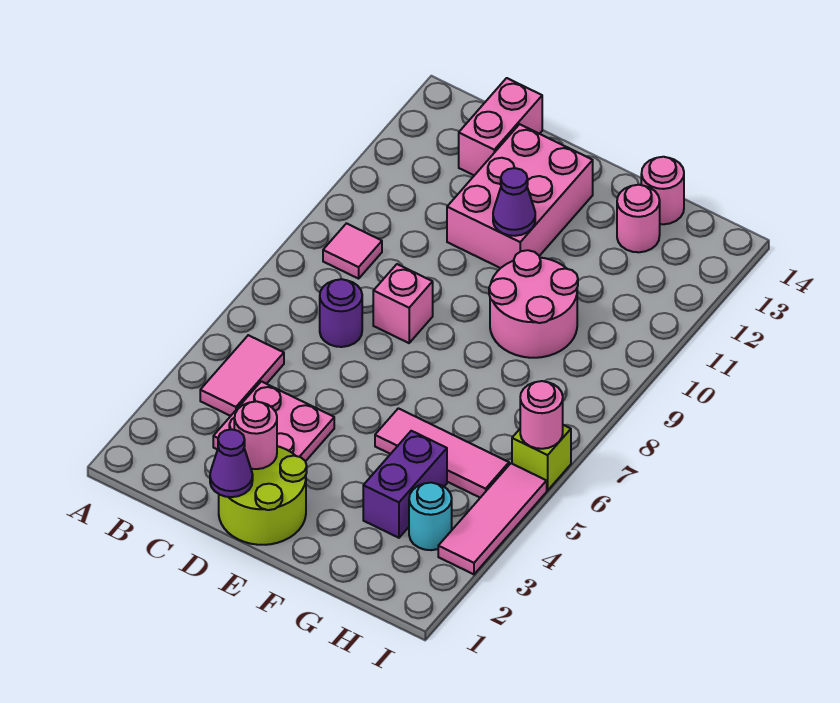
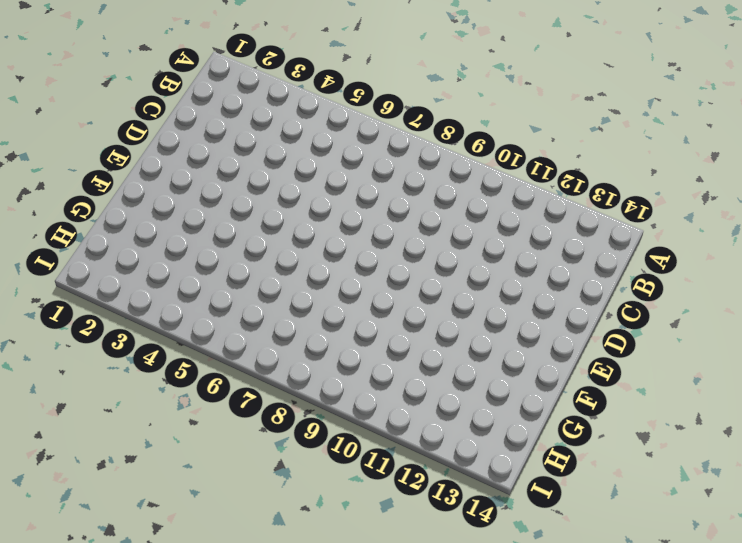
none -> pink 1x2 tile [200,335,284,416]
none -> pink 1x1 tile [323,223,382,279]
none -> pink 2x2 plate [213,381,334,461]

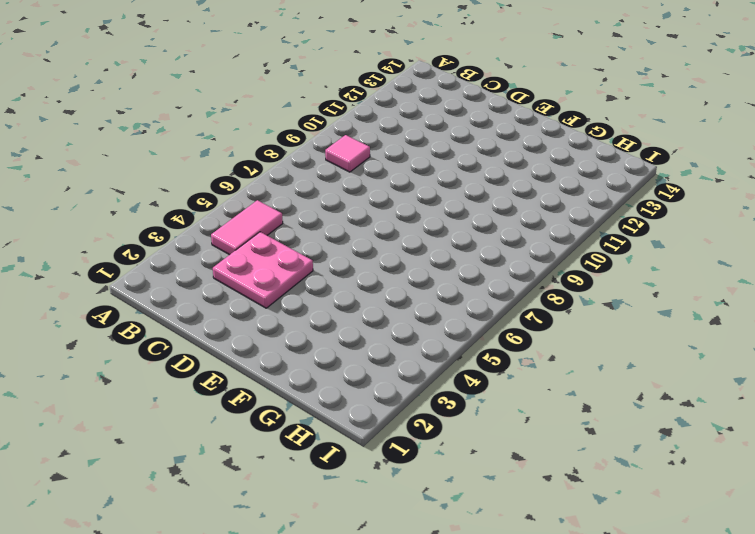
none -> purple 1x1 round brick [320,279,362,347]
none -> pink 1x2 brick [459,78,542,175]
none -> lime 2x2 round brick [219,446,307,545]

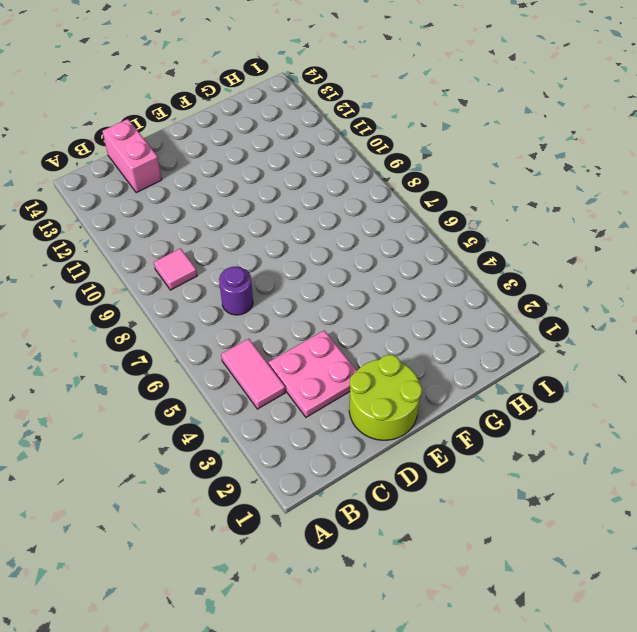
none -> pink 1x1 brick [373,264,433,343]
none -> pink 2x3 brick [447,124,593,268]
none -> pink 1x3 tile [375,408,509,498]

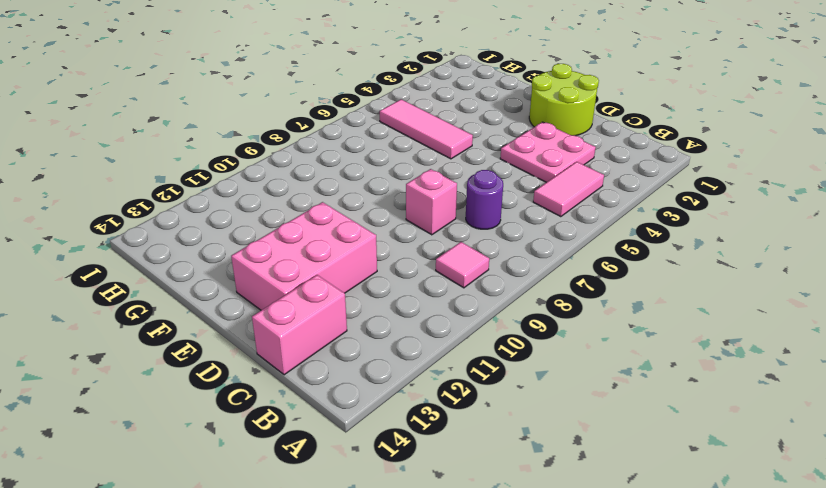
none -> pink 2x2 round brick [489,250,578,358]
none -> purple 1x2 brick [363,431,447,538]
none -> pink 1x1 round brick [617,185,660,252]

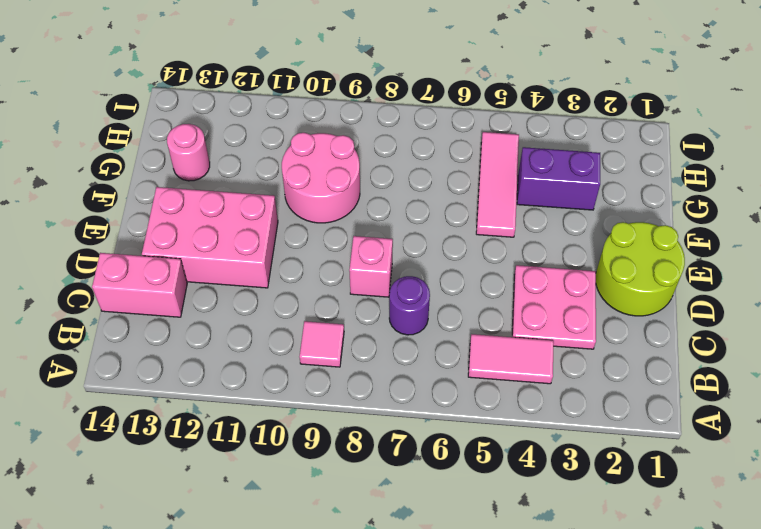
none -> pink 1x1 round brick [641,157,684,224]
none -> cyan 1x1 round brick [409,483,452,550]
none -> pink 1x3 tile [438,463,547,574]

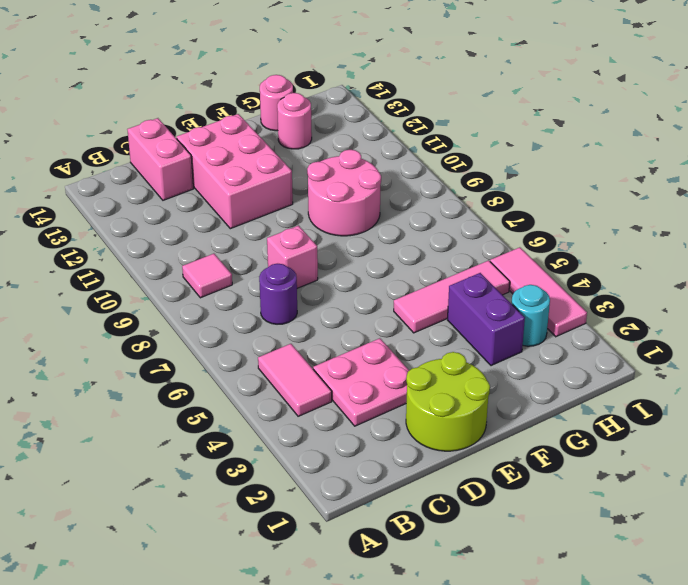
none -> lime 1x1 brick [512,425,571,491]
none -> purple 1x1 cone [210,429,253,497]
none -> pink 1x1 round brick [234,401,277,469]

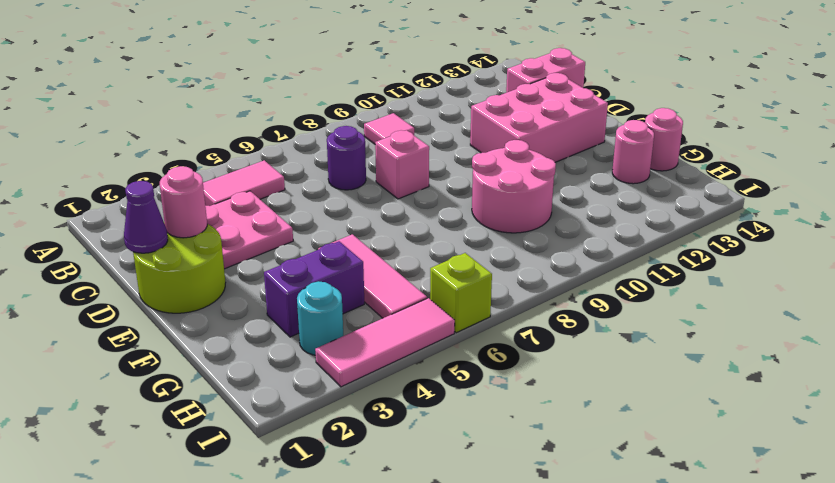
none -> purple 1x1 cone [493,168,535,236]
none -> pink 1x1 round brick [520,381,563,449]

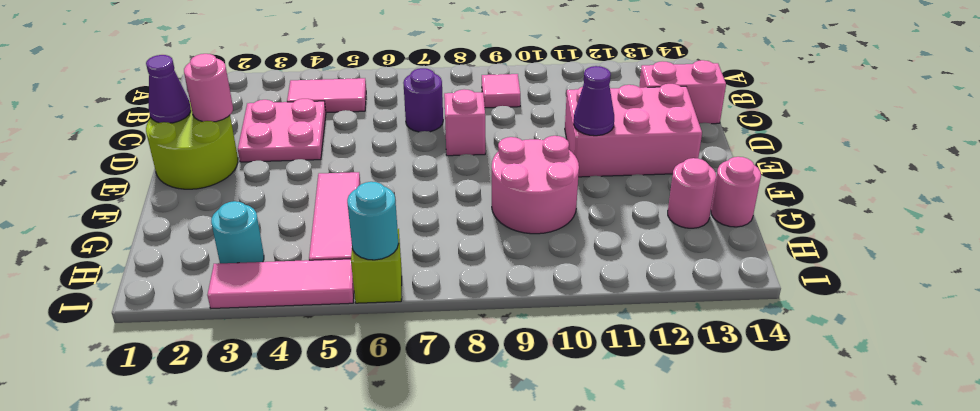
cyan 1x1 round brick [347,182,399,260] -> pink 1x1 round brick [520,381,563,449]
none -> purple 1x2 brick [363,431,447,538]

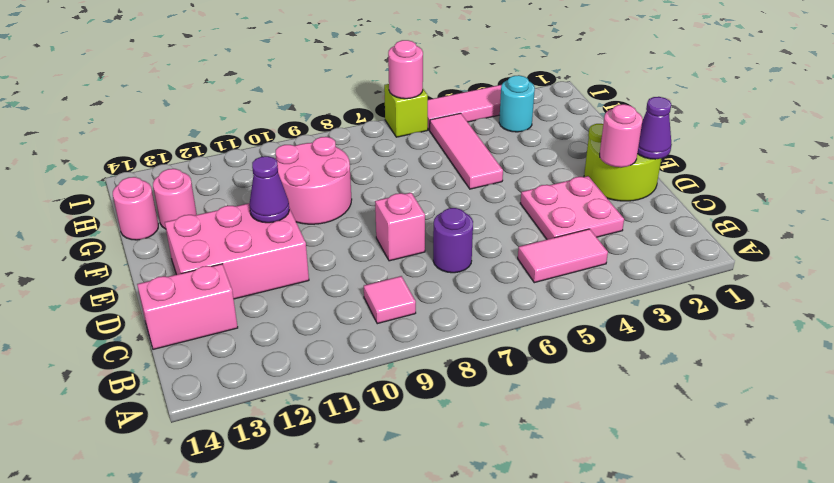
none -> purple 1x2 brick [363,431,447,538]

